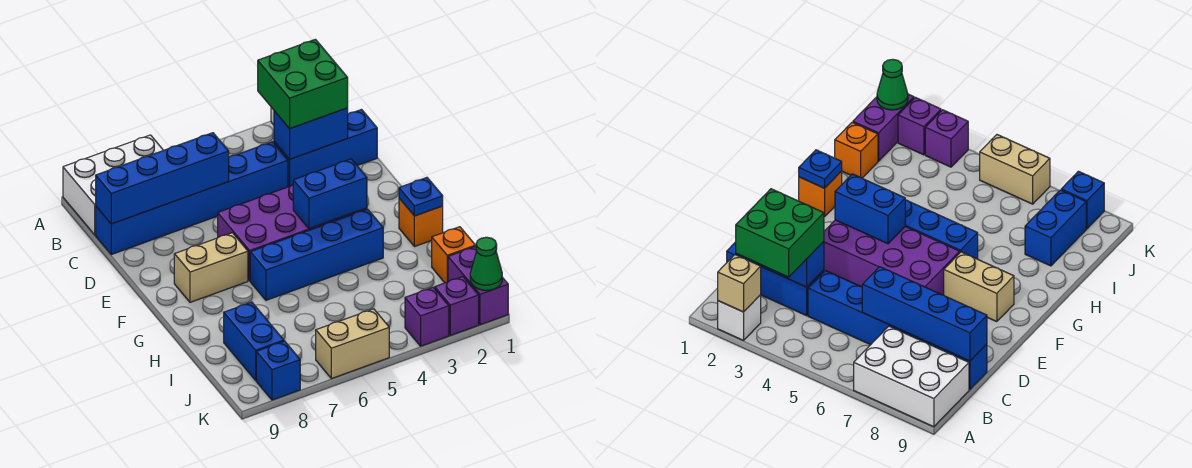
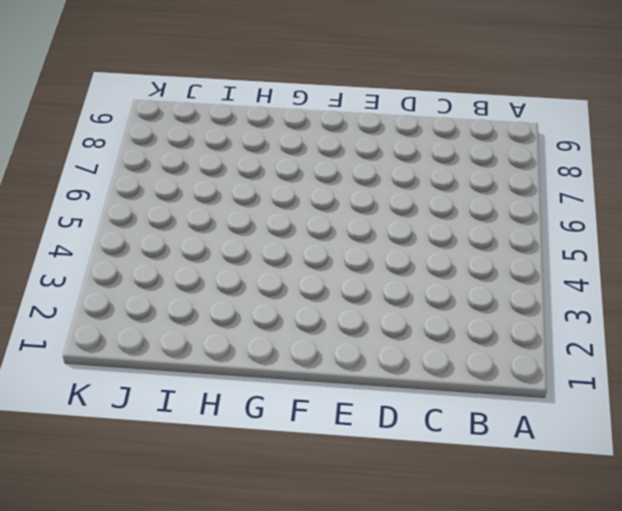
none -> white 1x1 brick [718,295,761,341]
none -> white 2x3 brick [63,135,163,235]
none -> blue 1x3 brick [274,110,377,187]

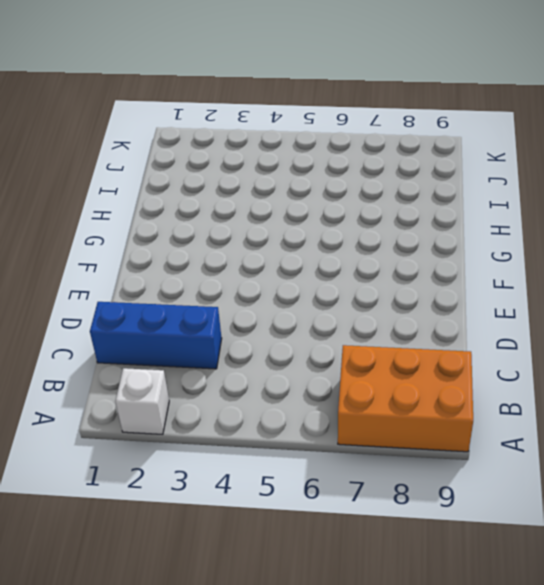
orange 2x3 brick [338,345,473,452] -> white 2x3 brick [63,135,163,235]
none -> blue 1x6 brick [96,142,288,255]
none -> purple 2x4 brick [218,185,367,281]
none -> tan 1x2 brick [174,233,248,302]

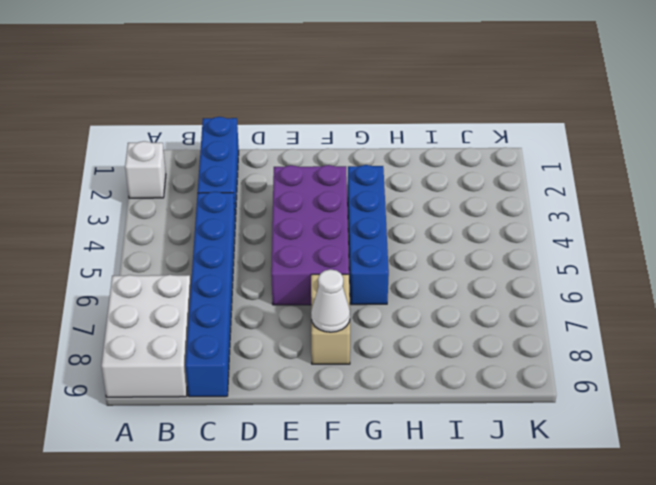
white 1x1 cone [311,269,350,332] -> none
none -> orange 1x1 brick [399,198,443,247]
none -> orange 1x1 brick [432,227,476,283]
none -> blue 1x2 brick [224,302,284,380]

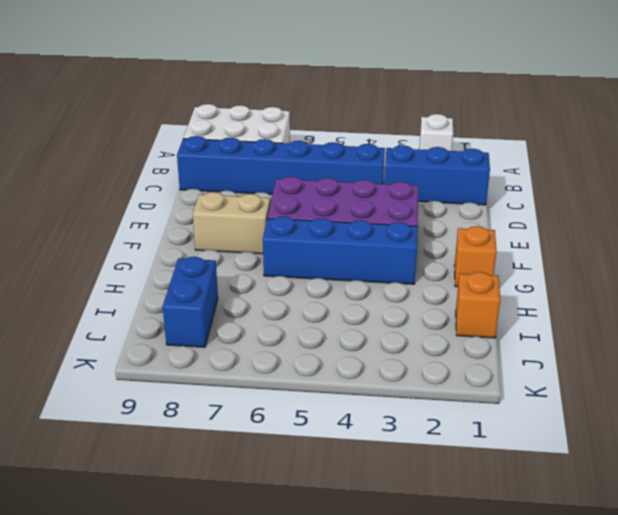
none -> purple 1x2 brick [448,246,508,325]
none -> purple 1x1 brick [435,277,479,335]
none -> purple 1x1 brick [405,287,449,346]

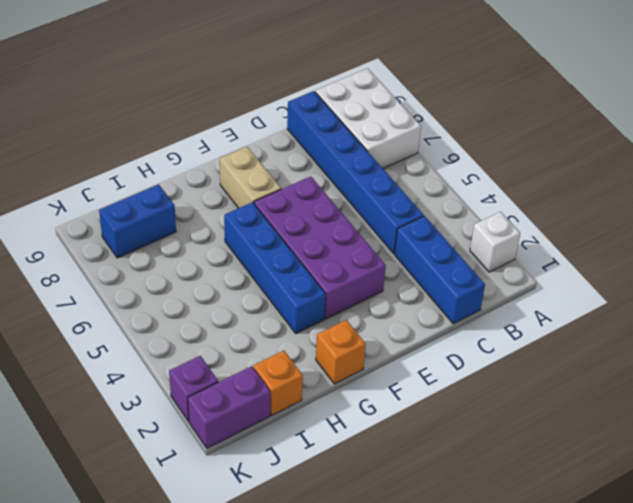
none -> purple 1x1 brick [405,287,449,346]
none -> tan 1x2 brick [316,309,389,379]
none -> blue 1x1 brick [256,341,300,400]

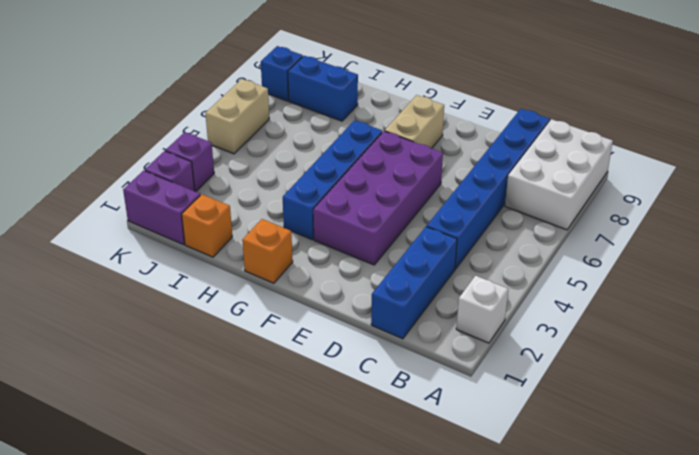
none -> tan 1x1 brick [718,255,761,312]
none -> blue 1x2 brick [274,108,348,159]
none -> blue 1x4 brick [96,133,229,224]

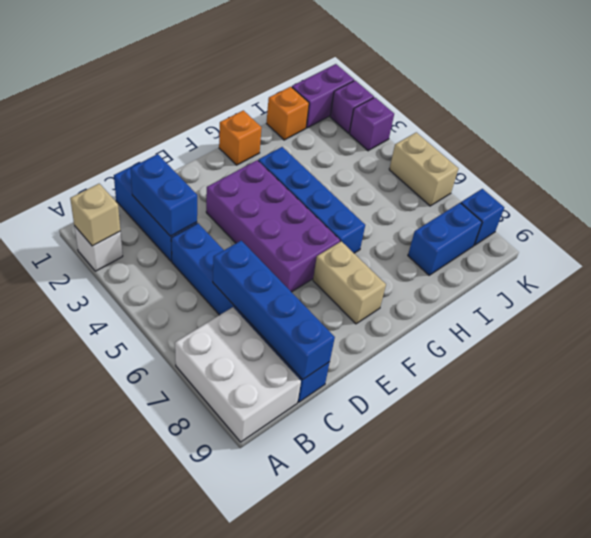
none -> blue 1x2 brick [293,159,367,229]
none -> blue 1x1 plate [399,178,443,216]
none -> green 1x1 cone [470,237,502,290]

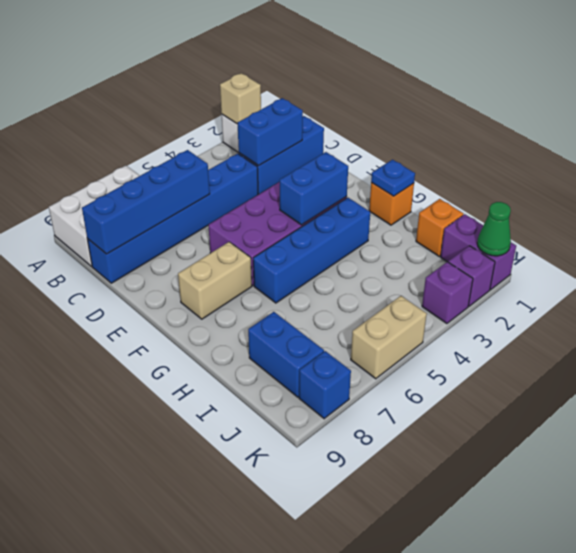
none -> green 2x2 brick [258,39,348,129]

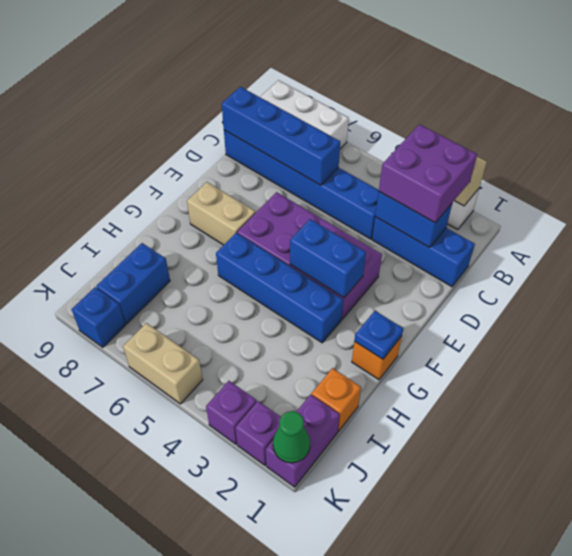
purple 2x2 brick [379,124,477,223] -> green 2x2 brick [258,39,348,129]

